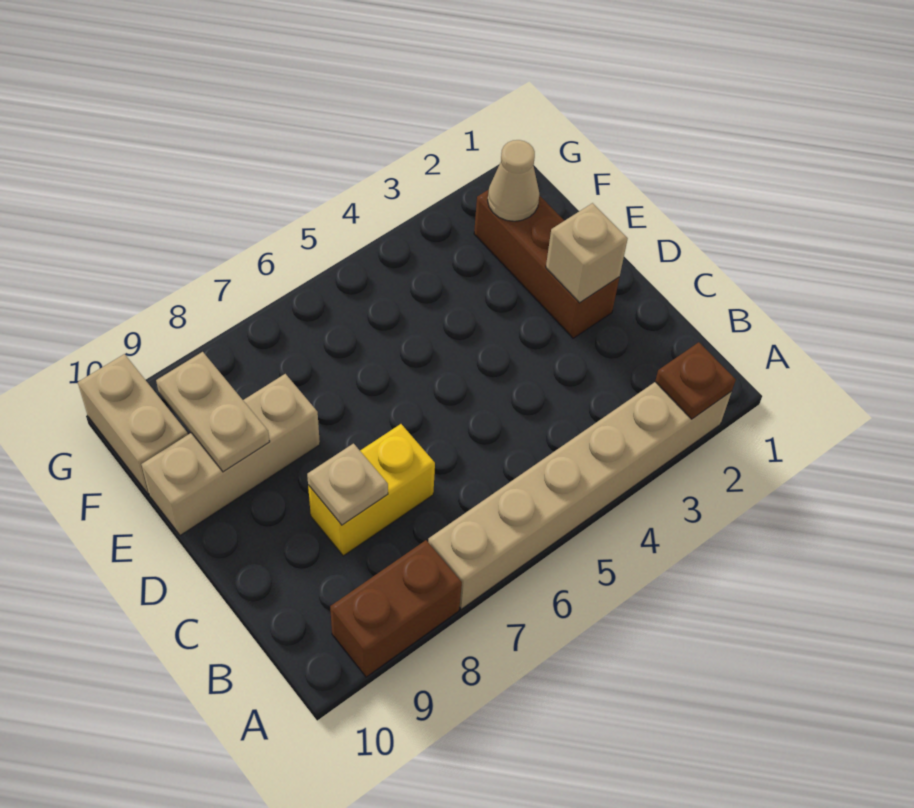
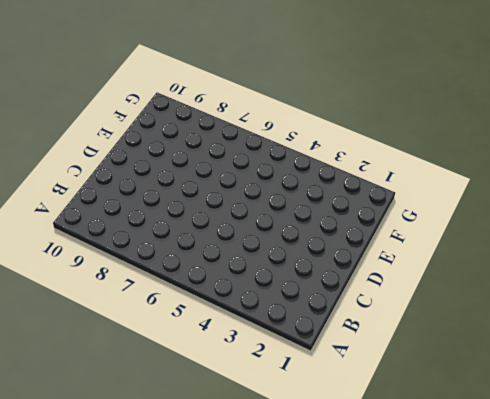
none -> tan 1x6 brick [428,382,731,609]
none -> brown 1x2 brick [330,540,462,677]

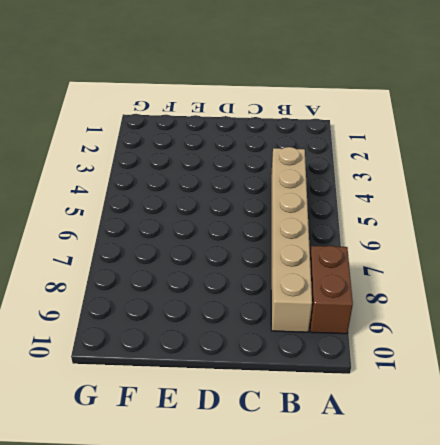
tan 1x6 brick [271,147,312,332] -> tan 1x6 brick moved to [428,382,731,609]
none -> yellow 1x2 brick [308,424,435,556]
none -> brown 1x3 brick [474,190,619,338]

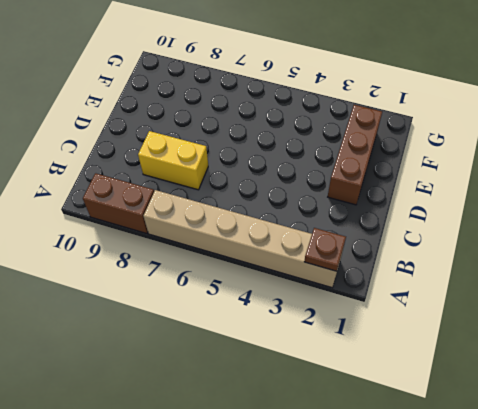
none -> tan 1x3 brick [141,374,320,535]
none -> tan 1x2 brick [78,354,188,494]

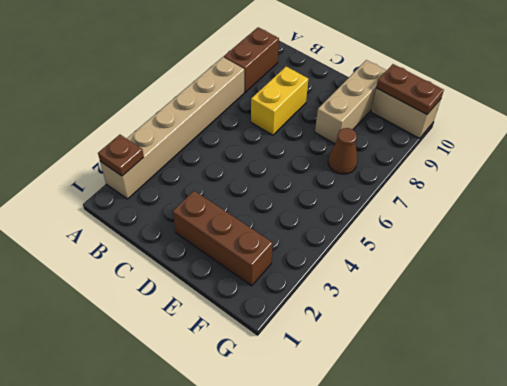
brown 1x1 cone [328,128,358,174] -> none
brown 1x2 plate [376,64,444,114] -> none
none -> tan 1x1 plate [307,444,388,525]
none -> tan 1x1 brick [546,203,628,303]

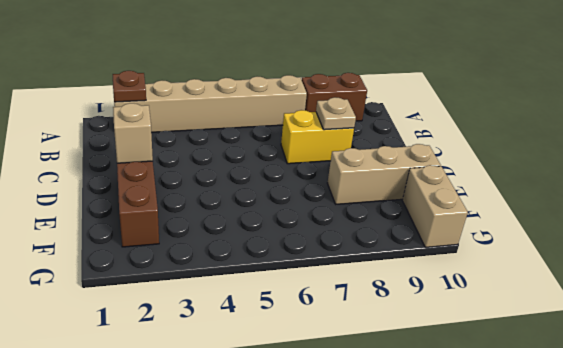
none -> tan 1x2 plate [156,352,270,472]
none -> tan 1x1 cone [488,140,539,221]

